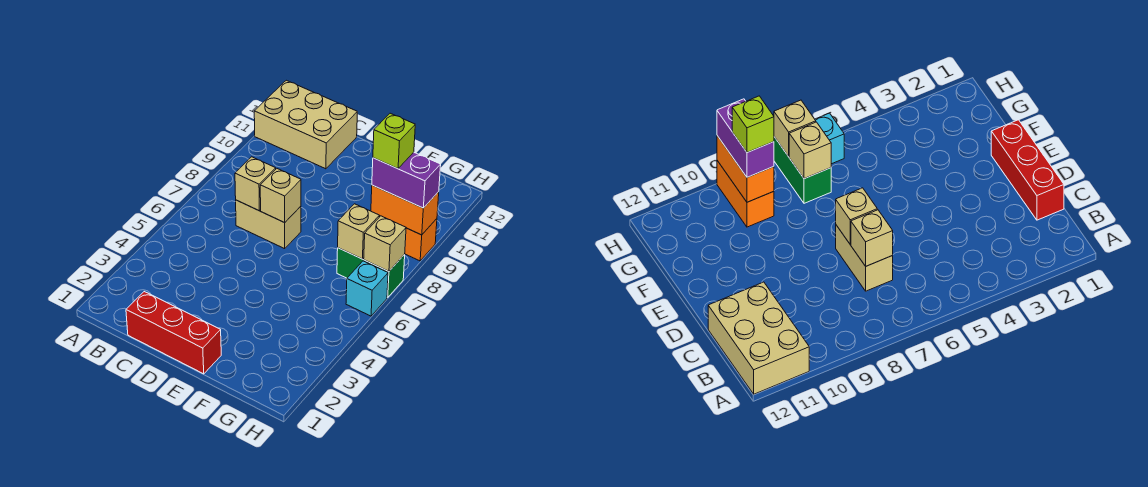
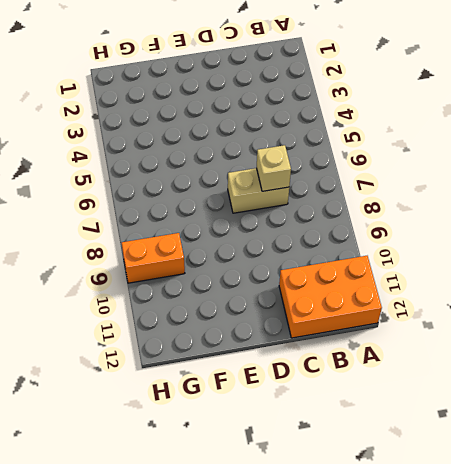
orange 2x3 brick [279,256,382,338] -> tan 2x3 brick [254,80,357,169]
none -> red 1x3 brick [126,292,221,374]
none -> green 1x2 brick [337,248,405,297]
none -> cyan 1x1 brick [346,261,388,316]

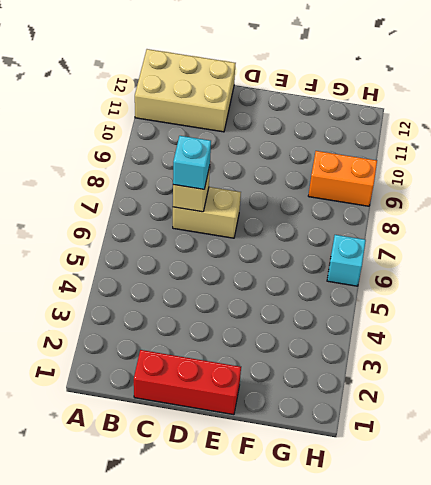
cyan 1x1 brick [173,136,211,189] -> none
none -> green 1x2 brick [337,248,405,297]
none -> tan 1x1 brick [260,169,301,223]
none -> tan 1x1 brick [338,204,379,259]

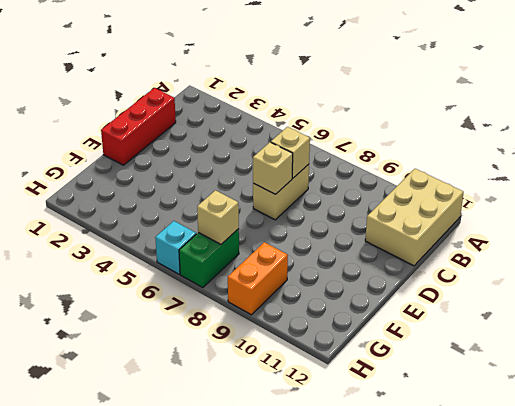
none -> orange 1x2 brick [371,185,439,235]
none -> tan 1x1 brick [364,216,406,271]
none -> purple 1x2 brick [372,152,441,208]

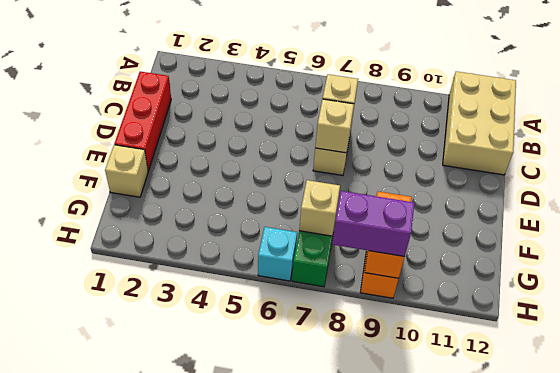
tan 1x1 brick [105,145,148,197] -> tan 1x1 brick moved to [364,216,406,271]
purple 1x2 brick [332,191,414,257] -> purple 1x2 brick turned to [372,152,441,208]
none -> lime 1x1 brick [373,113,415,169]

